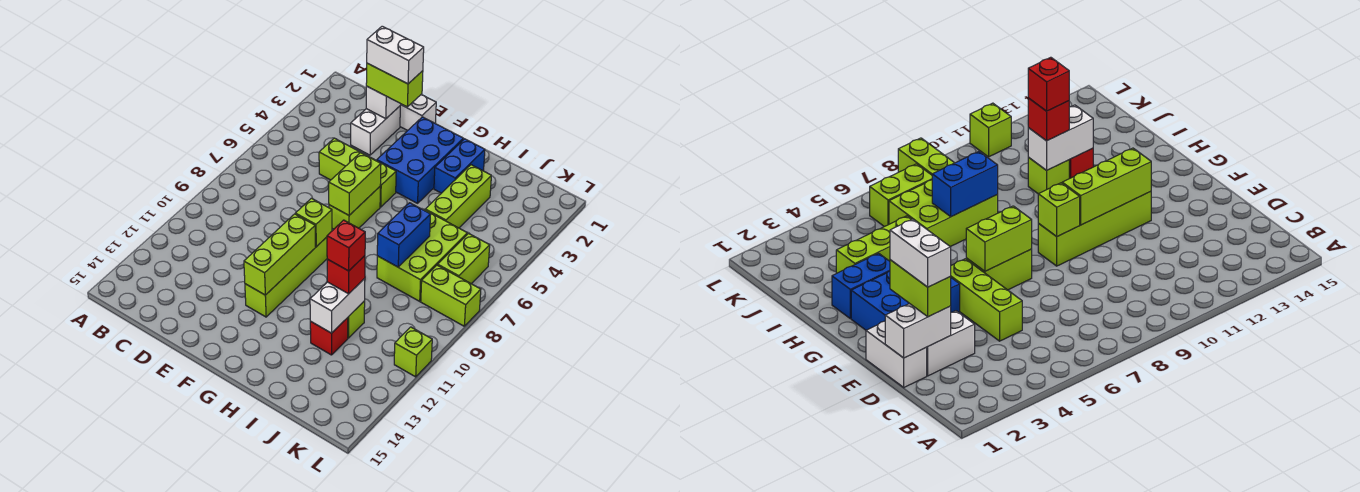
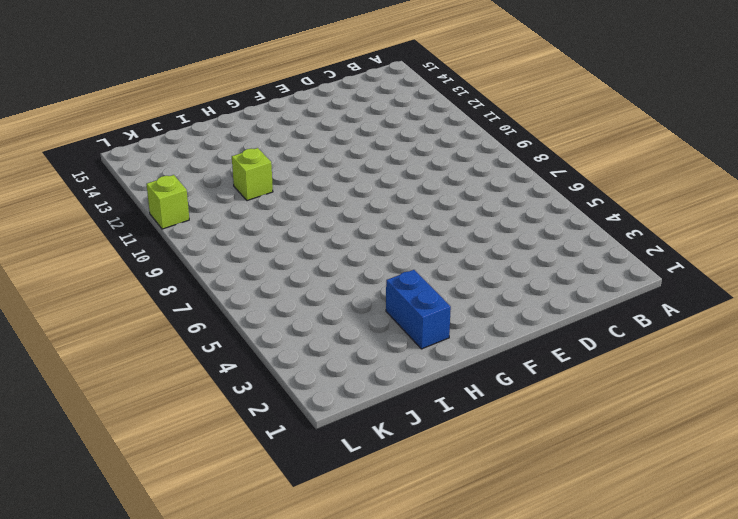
none -> white 1x2 brick [400,95,436,130]
none -> white 1x2 brick [351,106,400,155]
none -> lime 1x3 brick [319,138,396,207]

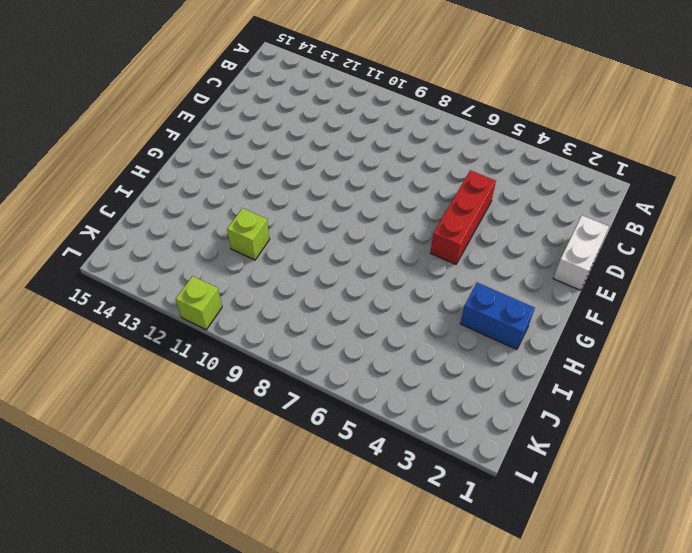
red 1x3 brick [430,170,496,264] -> lime 1x3 brick [319,138,396,207]
none -> white 1x2 brick [351,106,400,155]
none -> blue 2x3 brick [377,117,463,203]
none -> lime 1x2 brick [329,187,380,229]

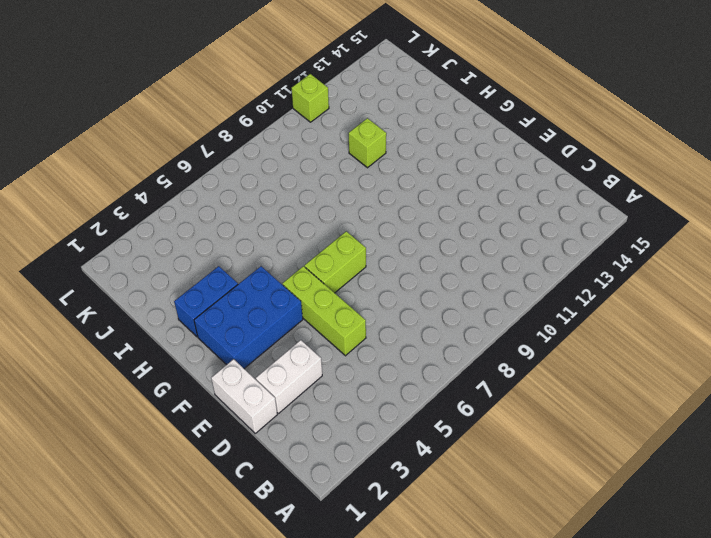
none -> lime 1x4 brick [245,237,327,317]
none -> lime 1x3 brick [425,165,491,228]
none -> lime 2x3 brick [377,210,467,301]

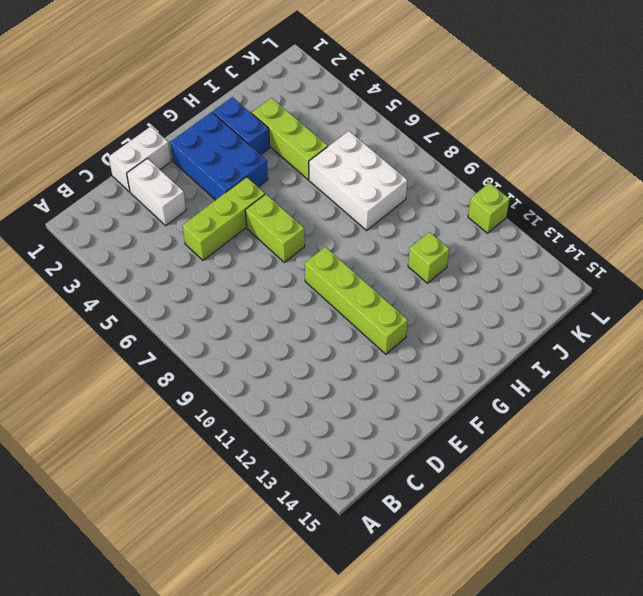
white 2x3 brick [309,131,407,230] -> lime 2x3 brick [377,210,467,301]
none -> red 1x1 brick [310,318,348,355]
none -> lime 1x2 brick [438,233,490,284]
none -> lime 1x2 brick [421,265,481,326]

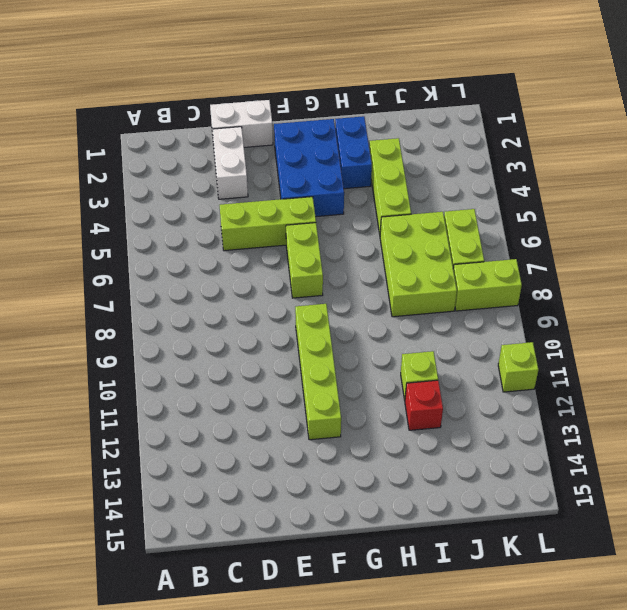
none -> white 1x2 brick [366,86,401,119]
none -> lime 1x2 brick [329,153,381,215]
none -> lime 1x1 brick [295,198,332,247]

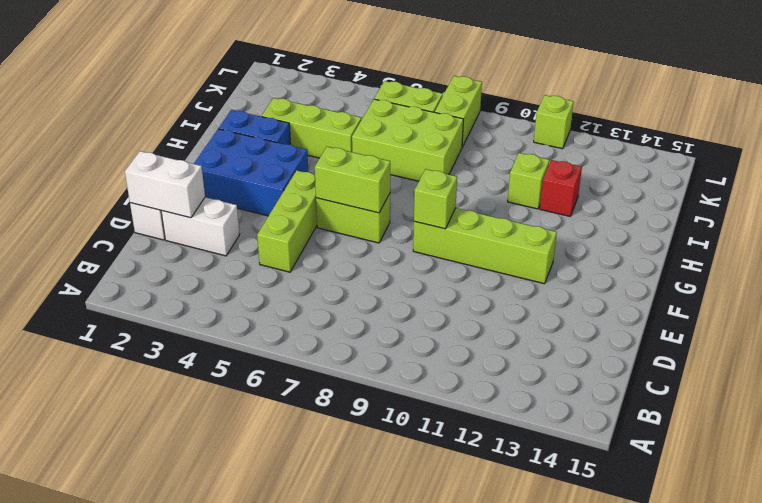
none -> lime 1x3 brick [244,214,316,295]
none -> blue 1x2 brick [377,203,431,267]
none -> white 1x2 brick [310,279,365,333]

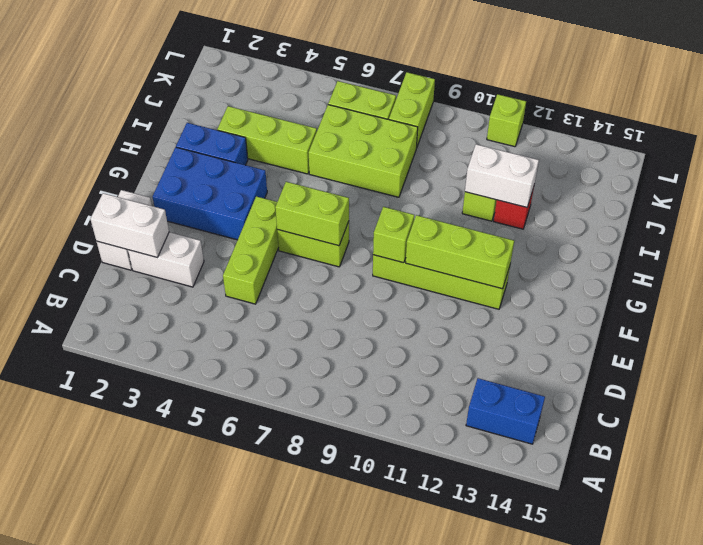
blue 1x2 brick [466,378,545,444] -> blue 1x2 brick moved to [377,203,431,267]
none -> lime 1x2 brick [366,63,423,107]
none -> red 1x1 brick [327,256,365,294]
none -> white 1x2 brick [367,26,424,84]

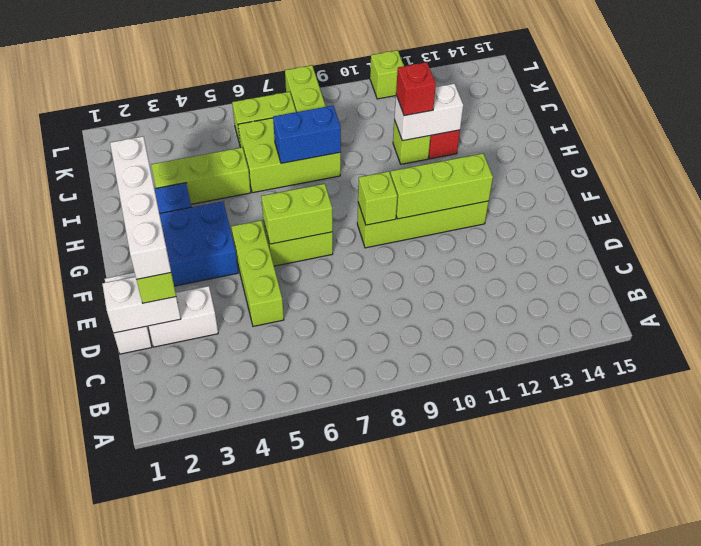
white 1x4 brick [110,136,171,279] -> white 1x2 brick [367,26,424,84]
none -> red 1x1 brick [327,220,365,271]

